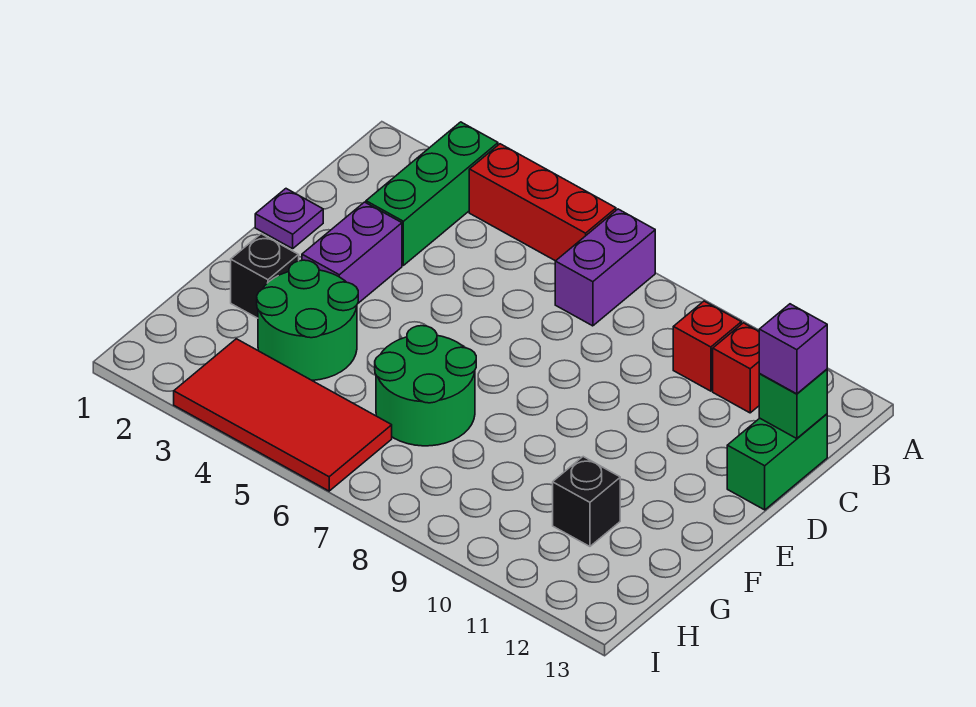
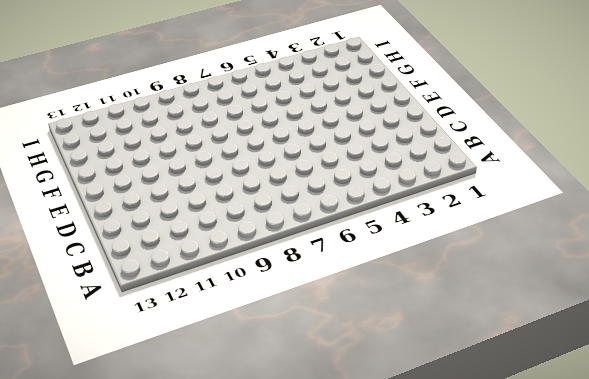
none -> green 1x3 brick [366,122,498,265]
none -> red 1x3 brick [469,144,616,261]
none -> purple 1x2 brick [555,209,655,326]

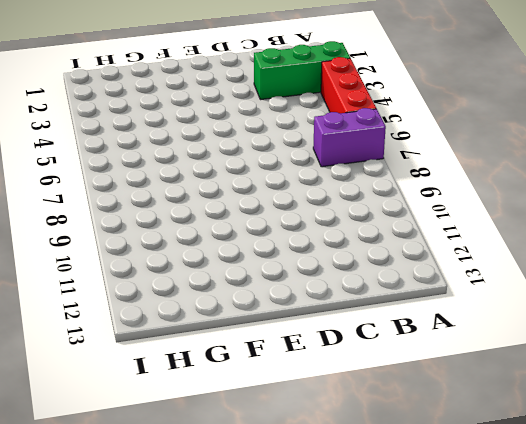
none -> red 1x1 brick [673,301,741,391]
none -> red 1x1 brick [713,323,760,413]
none -> green 1x2 brick [727,414,827,510]

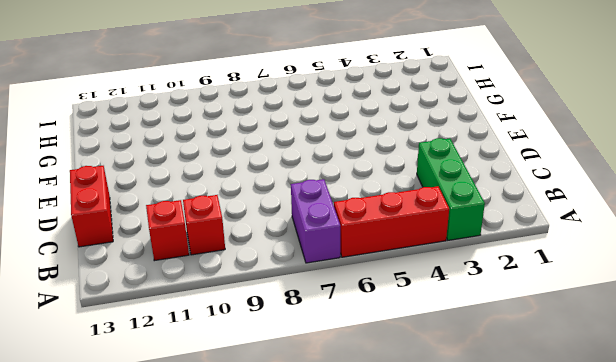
red 1x2 brick [70,166,113,247] -> green 1x2 brick [727,414,827,510]
none -> purple 1x1 plate [255,189,323,249]
none -> purple 1x2 brick [302,202,402,303]
none -> black 1x1 brick [231,234,299,318]

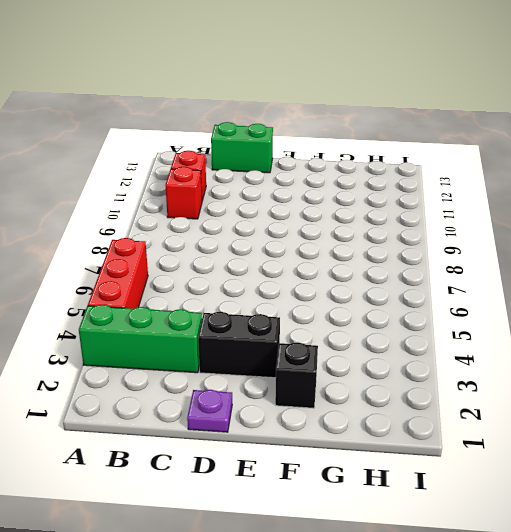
black 1x2 brick [198,312,280,378] -> purple 1x2 brick [302,202,402,303]
none -> purple 1x2 brick [555,209,655,326]
none -> green 2x2 round brick [257,260,358,380]
none -> green 2x2 round brick [375,326,476,446]

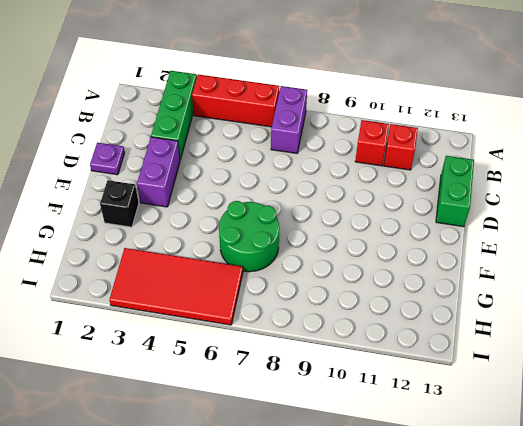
none -> green 2x2 round brick [257,260,358,380]
none -> black 1x1 brick [553,457,620,546]
none -> green 1x1 brick [759,369,827,439]

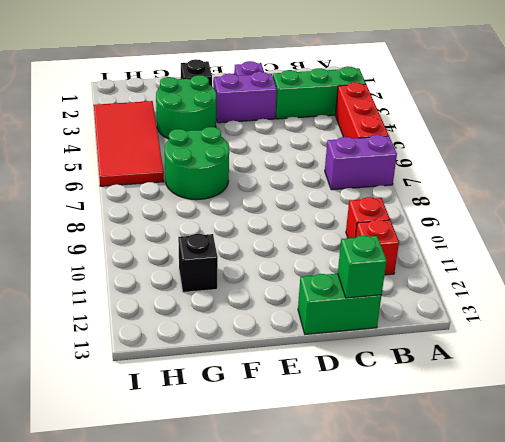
none -> purple 1x1 brick [759,304,827,394]

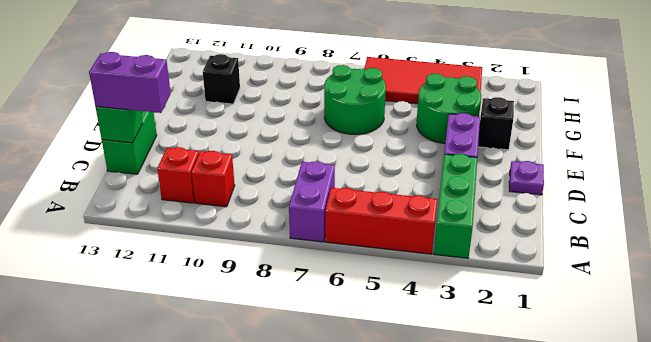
purple 1x2 brick [89,52,171,113] -> purple 1x1 brick [759,304,827,394]

